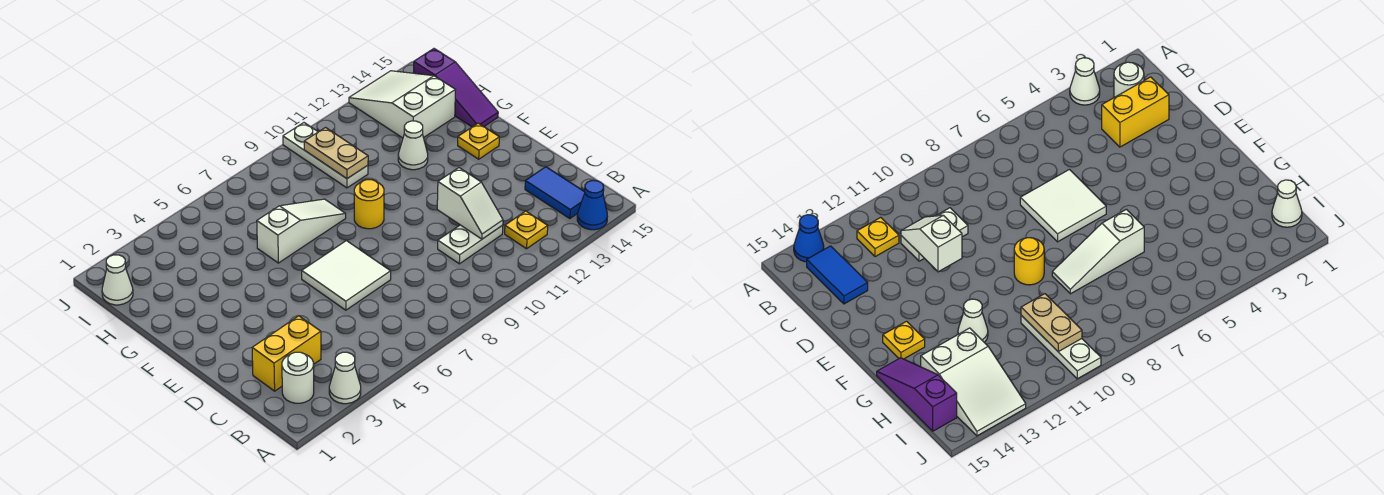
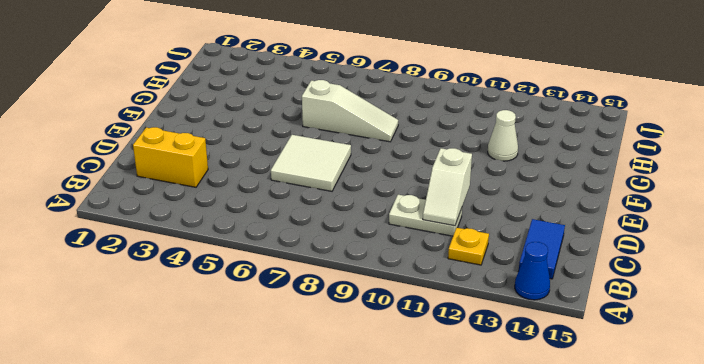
none -> white 1x1 cone [329,352,361,404]
none -> white 1x1 round brick [282,352,314,403]
none -> yellow 1x1 round brick [354,180,384,229]

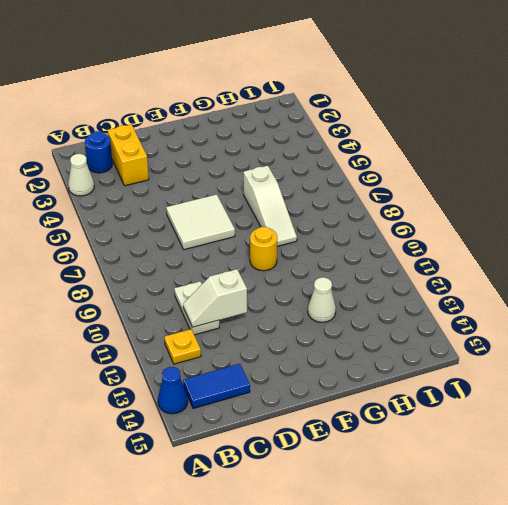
blue 1x1 round brick [85,131,112,173] -> white 1x1 round brick [282,352,314,403]
none -> yellow 1x1 plate [458,123,499,159]
none -> purple 1x3 slope [414,49,498,127]
none -> white 1x3 plate [283,123,368,188]

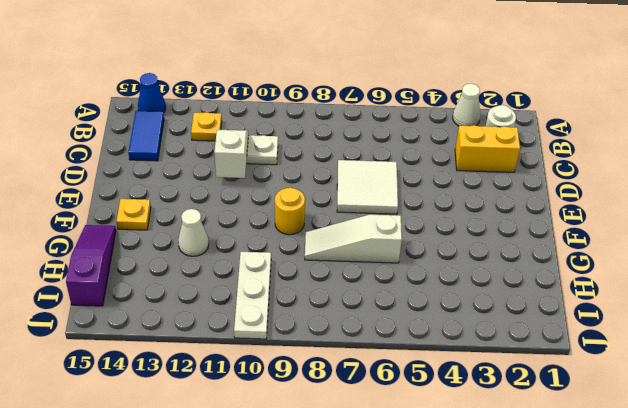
none -> white 2x3 slope [349,71,455,138]
none -> white 1x1 cone [102,255,133,305]
none -> tan 1x2 plate [304,128,368,179]

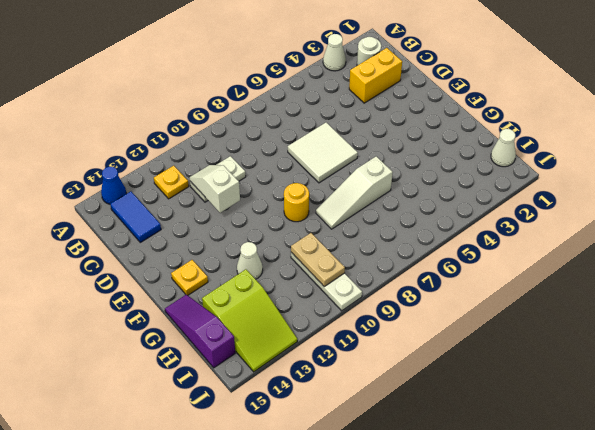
lime 2x3 slope [202,269,297,372] -> white 2x3 slope [349,71,455,138]

